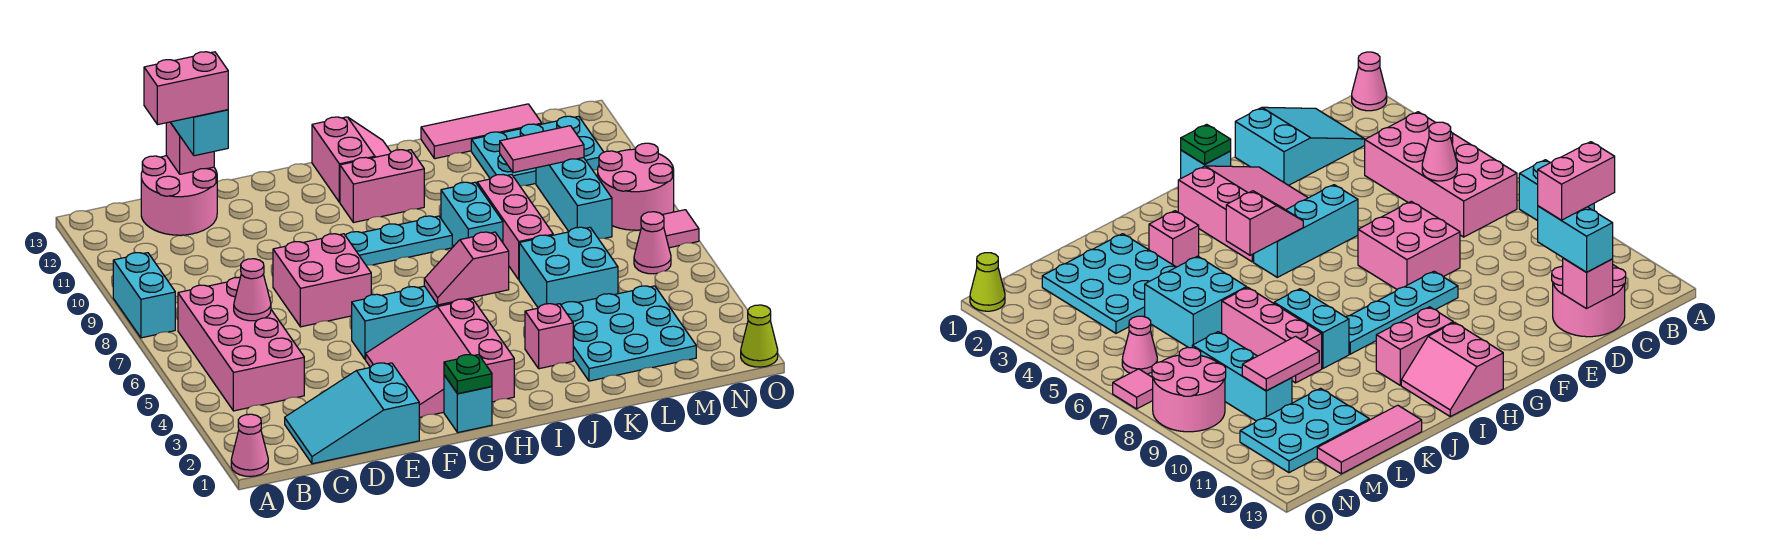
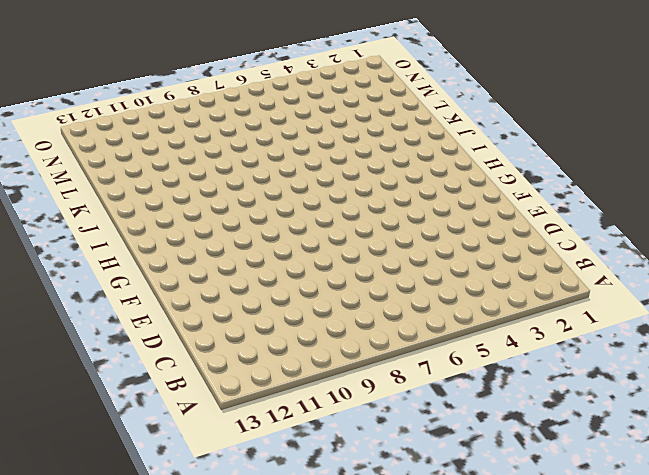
none -> pink 1x1 cone [231,414,268,476]
none -> cyan 1x2 brick [113,253,175,338]
none -> pink 2x4 brick [178,277,304,411]
none -> cyan 2x3 slope [285,363,419,464]

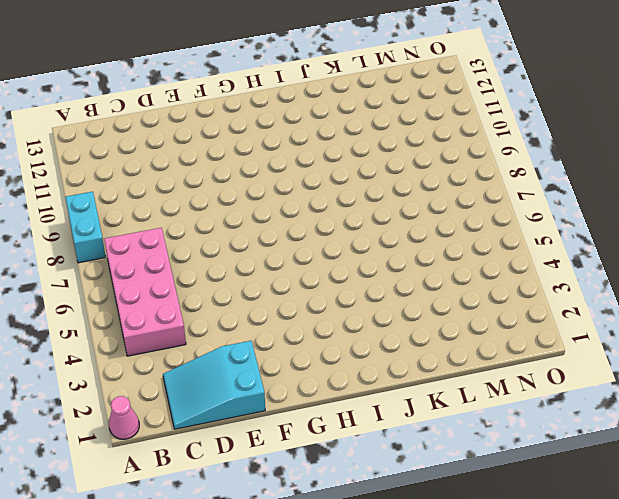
none -> pink 2x2 round brick [141,156,217,235]
none -> pink 2x2 brick [273,234,371,327]
none -> pink 3x3 slope [366,299,514,418]
none -> cyan 1x3 brick [352,286,472,359]

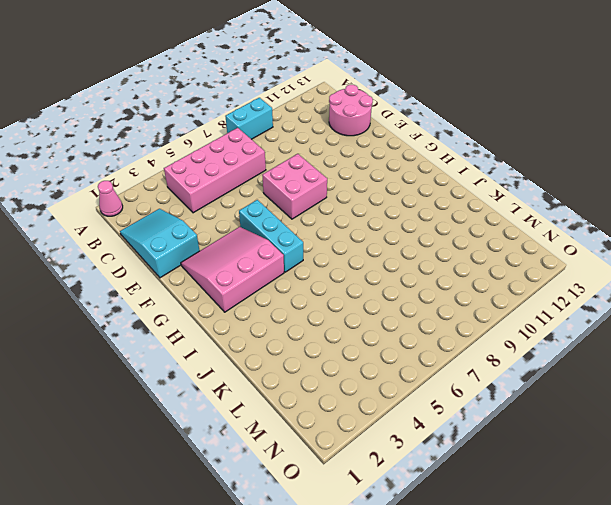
none -> cyan 1x4 plate [345,216,452,265]
none -> cyan 1x1 brick [444,375,492,433]
none -> pink 1x2 brick [340,150,424,223]
none -> pink 2x2 slope [312,117,391,202]

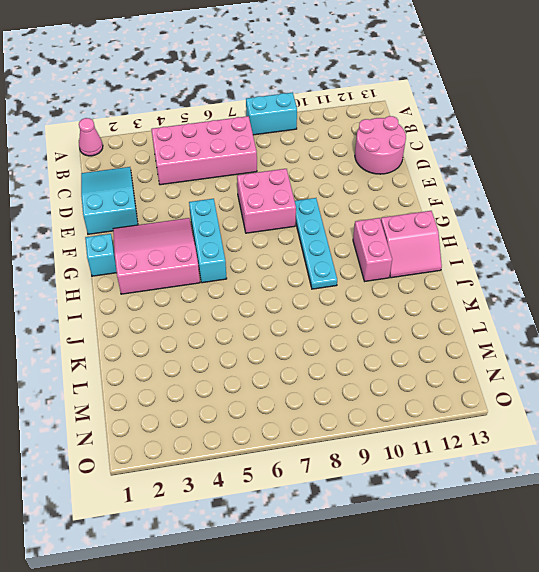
none -> pink 1x1 brick [525,304,573,369]
none -> cyan 1x2 brick [441,182,503,246]
none -> cyan 3x3 plate [561,286,696,381]
none -> cyan 2x2 brick [519,227,618,308]

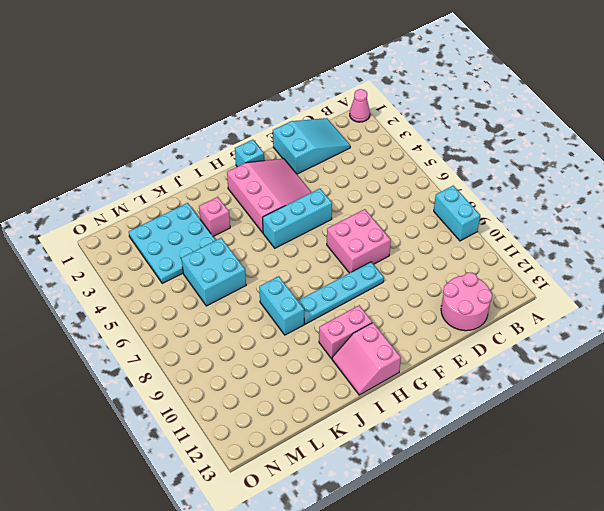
none -> pink 2x4 brick [178,277,304,411]
none -> pink 1x3 brick [477,175,553,280]
none -> pink 1x3 tile [421,104,542,159]
none -> cyan 2x3 plate [471,116,604,186]

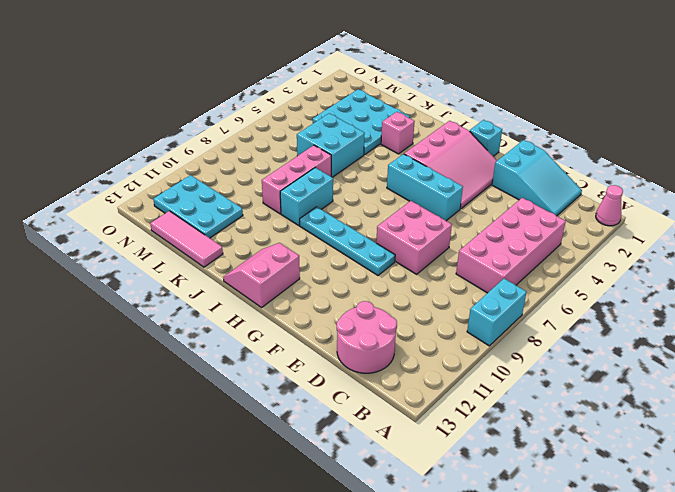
none -> pink 1x2 brick [340,150,424,223]
none -> cyan 1x3 brick [536,158,612,239]
none -> pink 1x1 cone [634,212,671,274]
none -> pink 2x2 round brick [598,143,674,230]

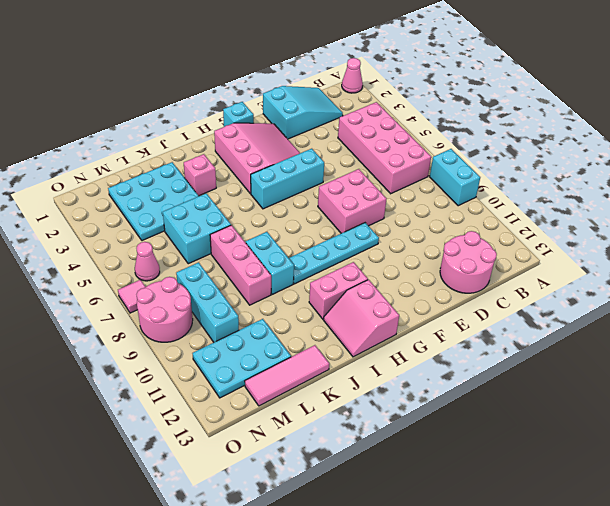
none -> lime 1x1 cone [741,305,778,367]
none -> pink 1x1 cone [234,259,271,321]
none -> pink 1x1 brick [166,122,214,174]
none -> green 1x1 plate [444,355,492,394]

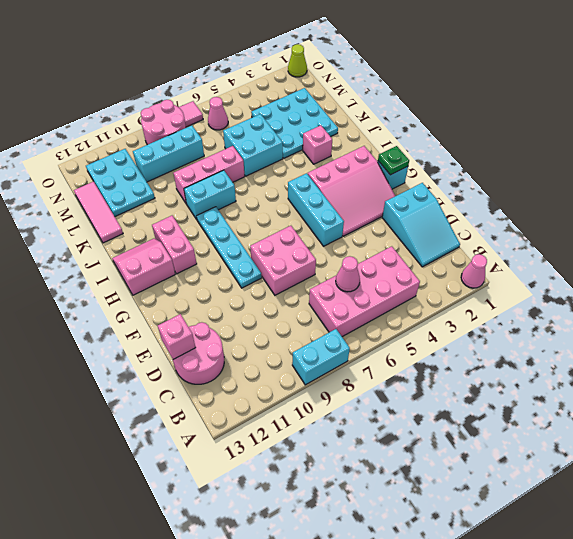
none -> pink 1x2 slope [424,232,509,305]
none -> pink 1x2 tile [500,126,584,173]
none -> cyan 1x2 brick [171,110,228,156]
none -> pink 1x2 brick [144,52,228,125]

